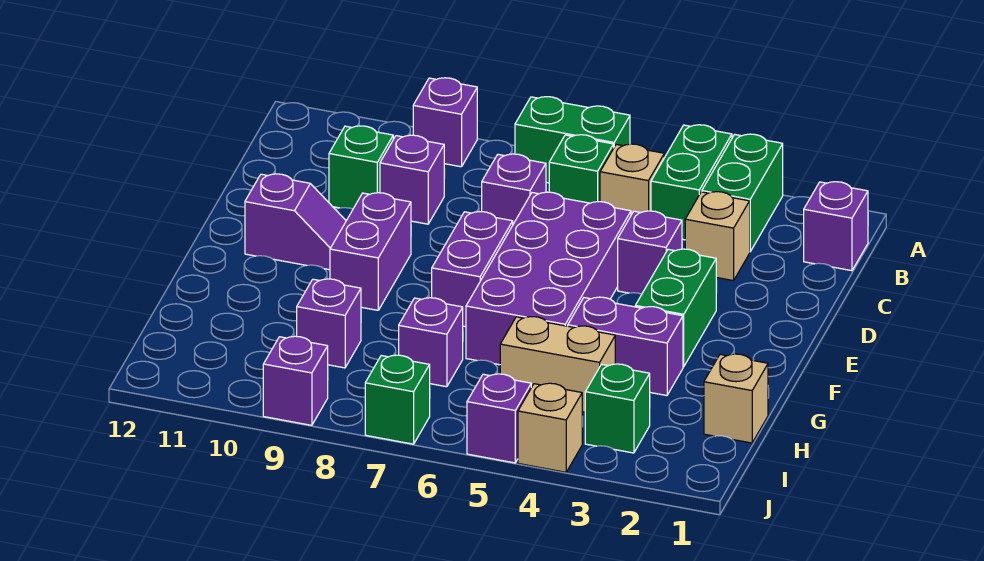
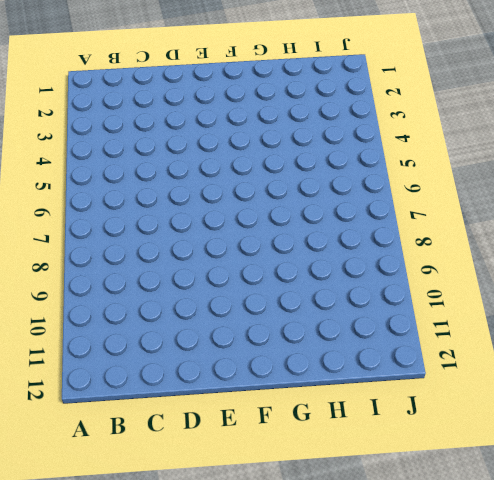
none -> green 1x2 brick [702,134,783,251]
none -> green 1x2 brick [651,125,732,240]
none -> green 1x2 brick [515,97,630,183]

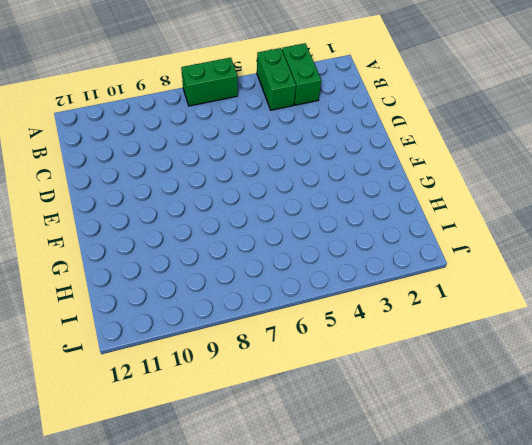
none -> purple 1x1 brick [413,78,477,167]
none -> purple 1x1 brick [804,182,868,271]
none -> tan 1x1 brick [600,144,664,215]

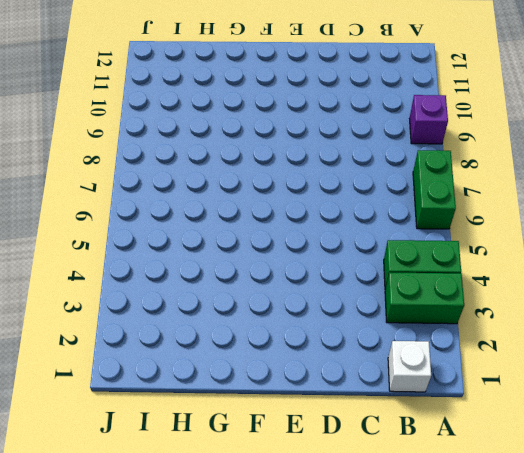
white 1x1 brick [388,341,431,392] -> purple 1x1 brick [804,182,868,271]
none -> tan 1x1 brick [600,144,664,215]
none -> green 1x1 brick [549,135,614,203]
none -> tan 1x1 brick [685,192,750,281]

